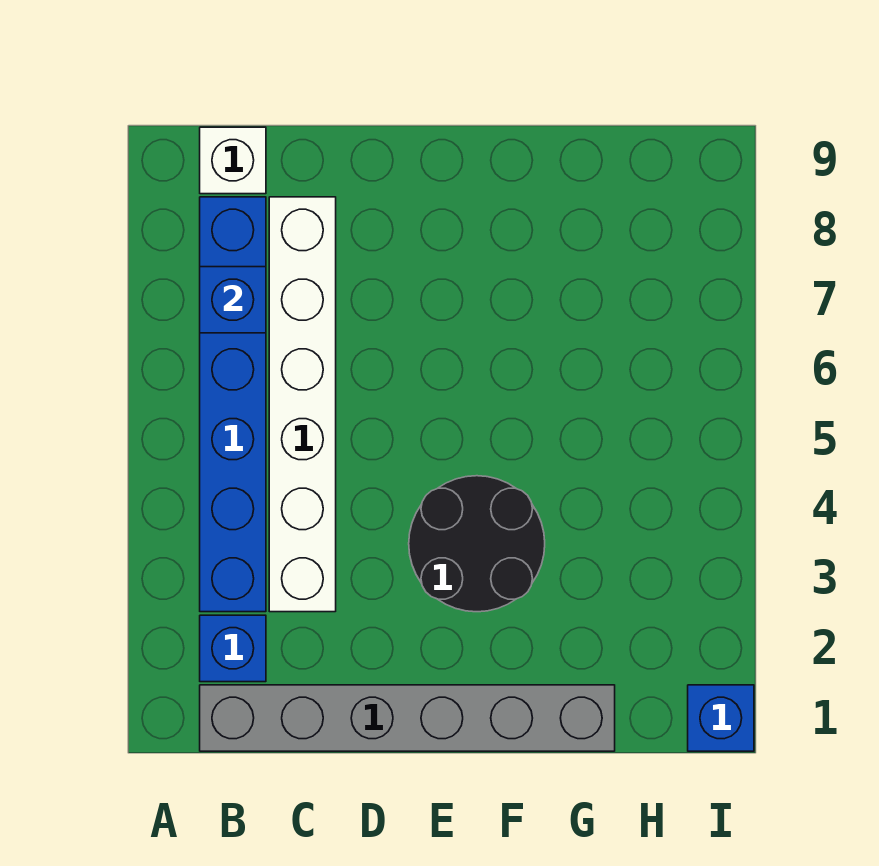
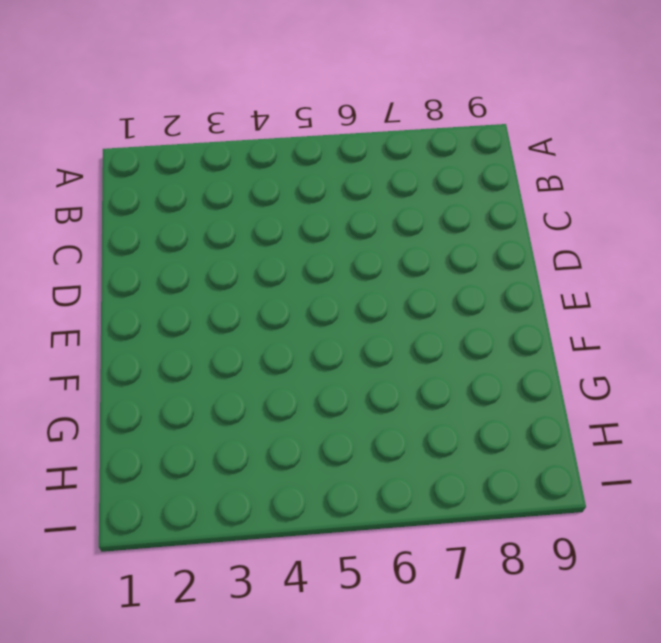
none -> grey 1x6 brick [200,685,615,751]
none -> blue 1x1 brick [200,615,266,682]

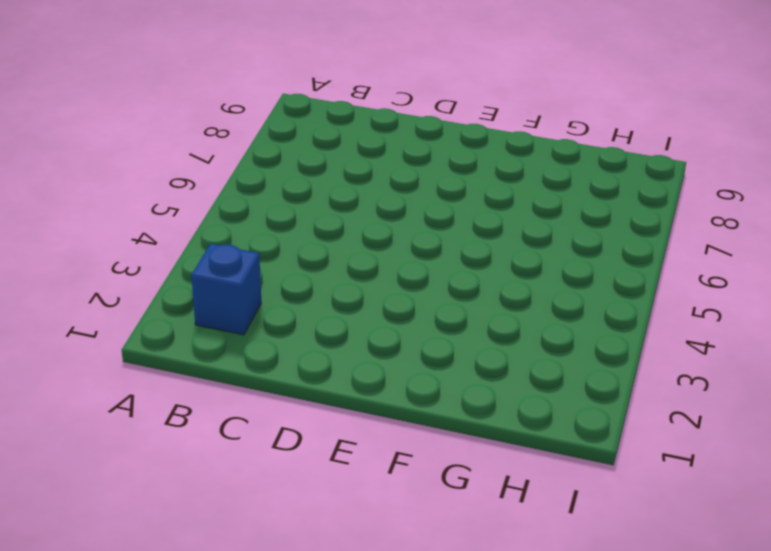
none -> grey 1x6 brick [200,685,615,751]
none -> blue 1x6 brick [200,197,266,612]

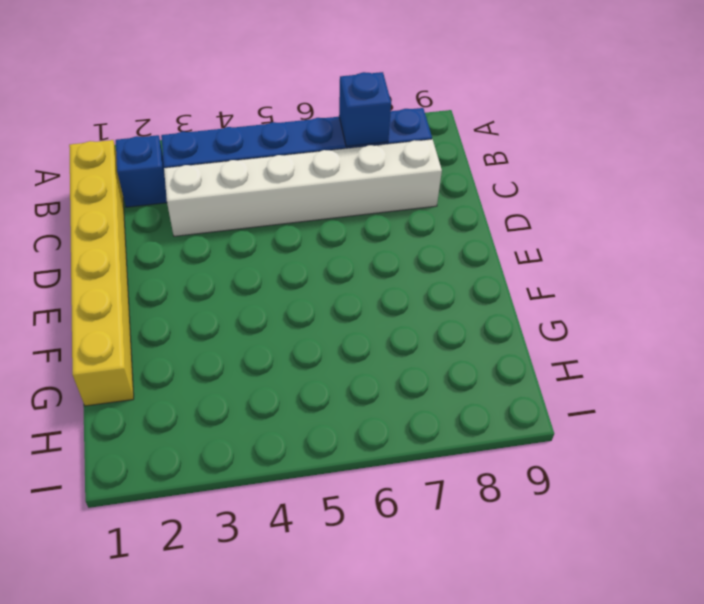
yellow 1x6 brick [69,140,134,406] -> grey 1x6 brick [200,685,615,751]
none -> white 1x1 brick [200,127,266,194]
none -> black 2x2 round brick [409,476,545,612]

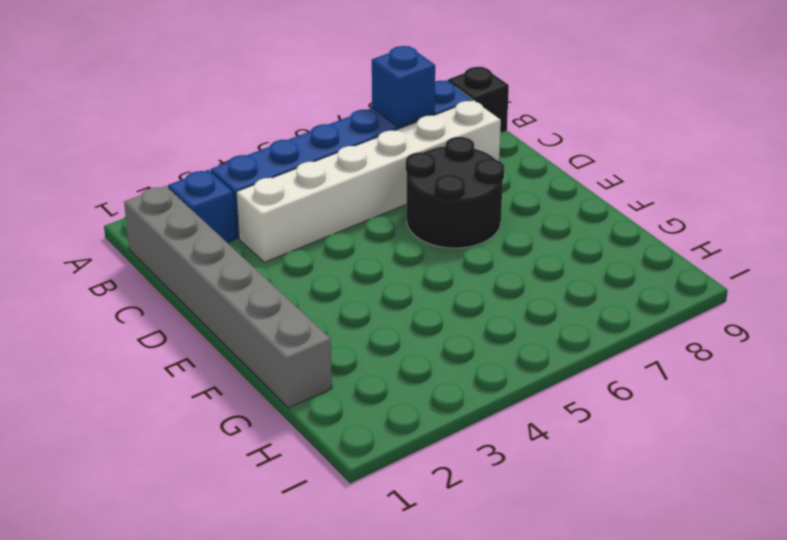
black 1x1 brick [447,67,509,134] -> white 1x1 brick [200,127,266,194]
black 2x2 round brick [406,137,504,248] -> black 2x2 round brick moved to [409,476,545,612]
none -> blue 1x1 brick [688,685,754,751]

